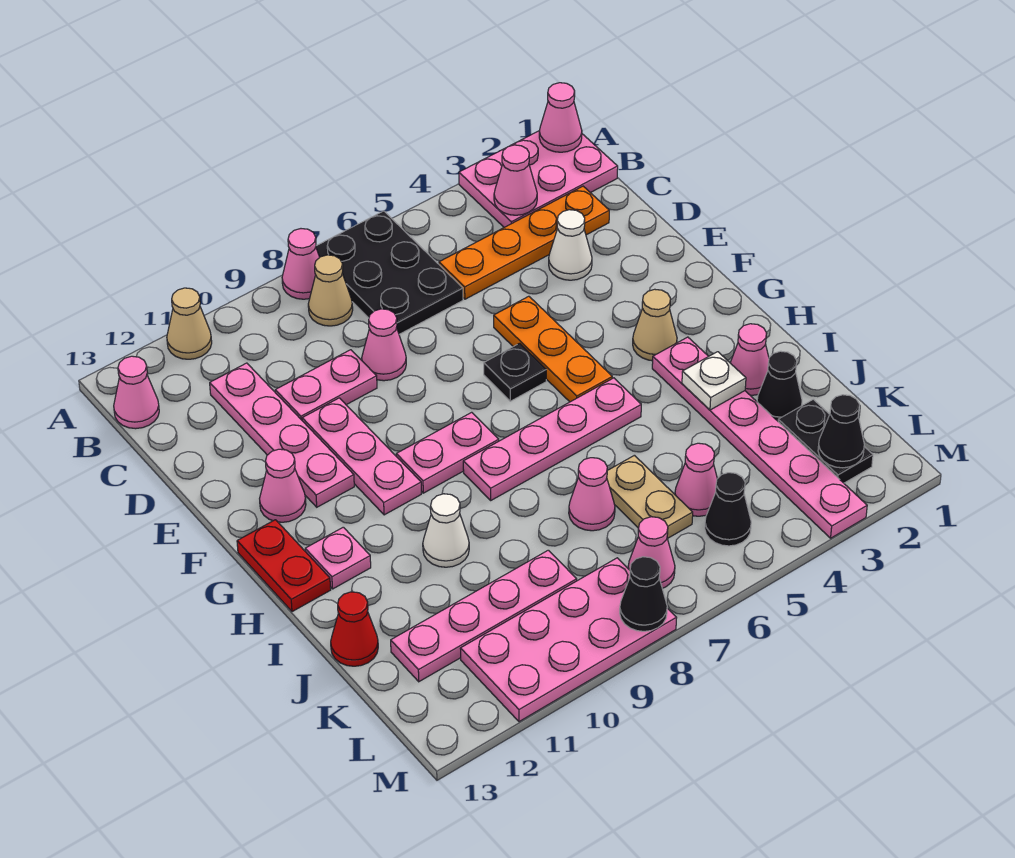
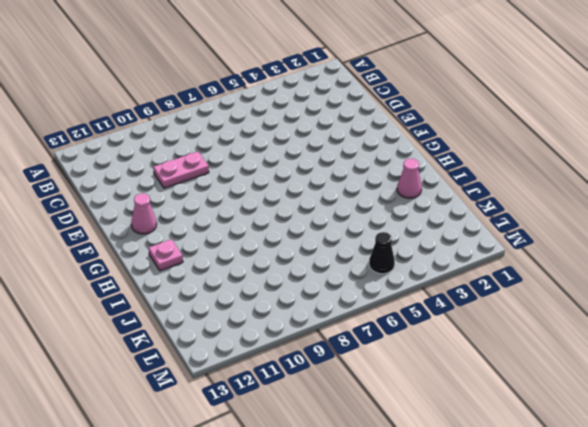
none -> pink 2x3 plate [459,131,618,227]
none -> black 2x3 plate [316,211,463,334]
none -> pink 1x1 cone [282,229,320,299]
none -> tan 1x1 cone [167,288,212,359]

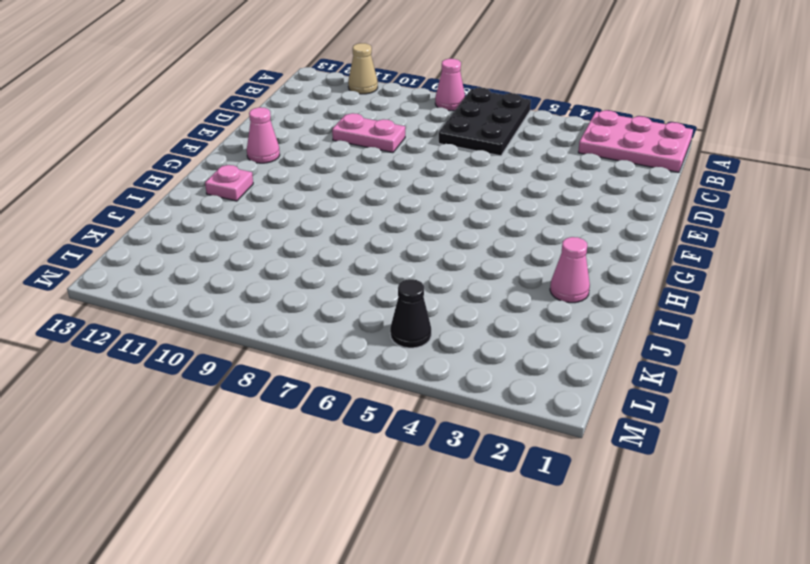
none -> tan 1x1 cone [308,255,353,326]
none -> pink 1x1 cone [114,356,159,429]
none -> orange 1x4 plate [439,186,609,299]
none -> pink 1x4 plate [210,363,354,507]

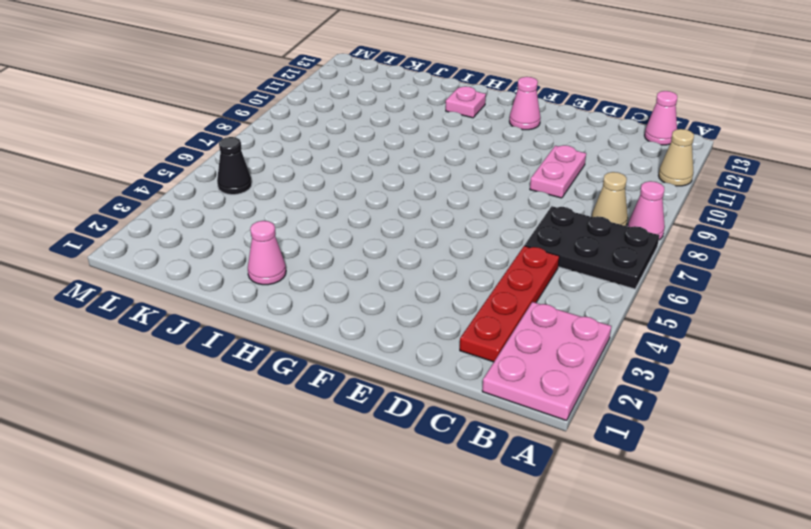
red 1x4 plate [460,246,559,362] -> orange 1x4 plate [439,186,609,299]
none -> pink 1x4 plate [210,363,354,507]
none -> white 1x1 cone [549,210,592,280]
none -> pink 1x1 cone [362,309,406,381]
none -> orange 1x3 plate [494,296,612,402]

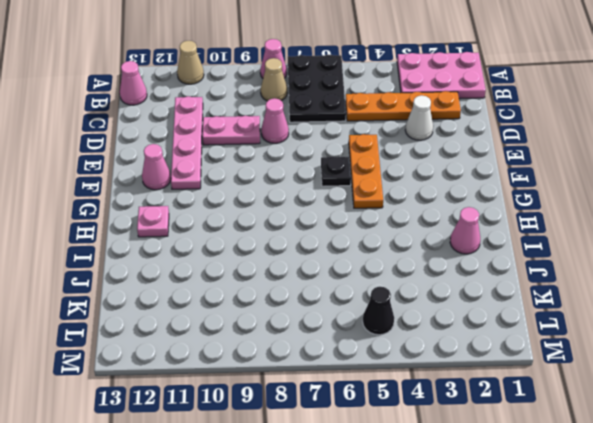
none -> pink 1x3 plate [302,398,421,515]
none -> tan 1x1 cone [633,289,677,361]
none -> pink 1x2 plate [396,412,499,493]
none -> red 1x2 plate [237,520,331,612]

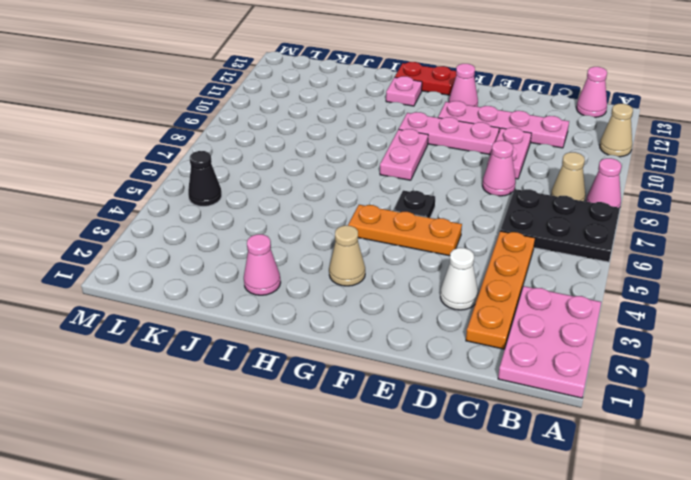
none -> pink 1x6 plate [652,337,867,538]
none -> pink 1x4 plate [463,378,641,500]
none -> white 1x1 cone [423,494,469,567]
none -> black 1x1 cone [757,351,802,421]

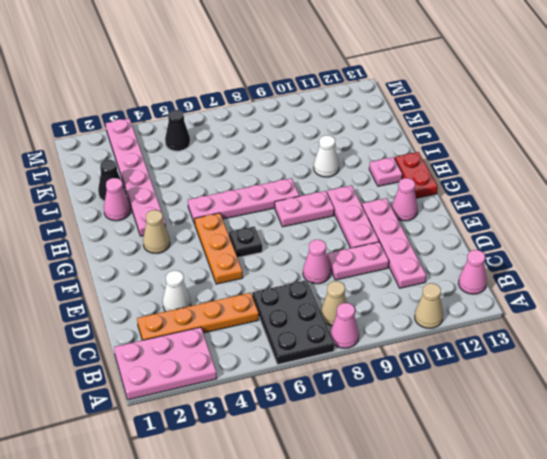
none -> tan 1x2 plate [607,455,693,539]
none -> pink 1x1 cone [569,458,615,531]
none -> red 1x1 cone [331,592,378,666]
none -> black 1x2 plate [778,399,873,483]

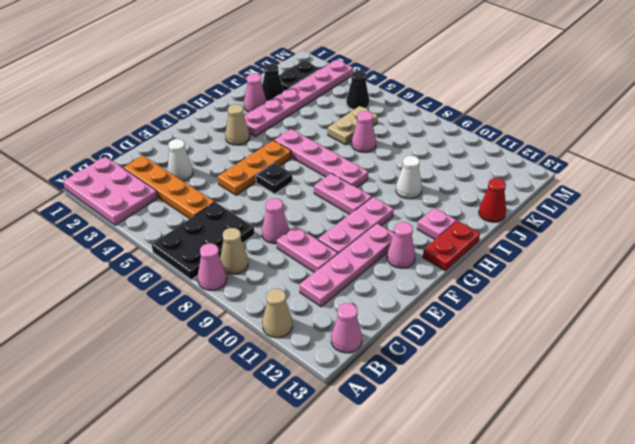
none -> pink 1x1 cone [675,443,717,516]
none -> pink 1x4 plate [391,550,577,682]
none -> pink 1x1 cone [628,517,675,588]
none -> pink 2x4 plate [460,558,677,722]

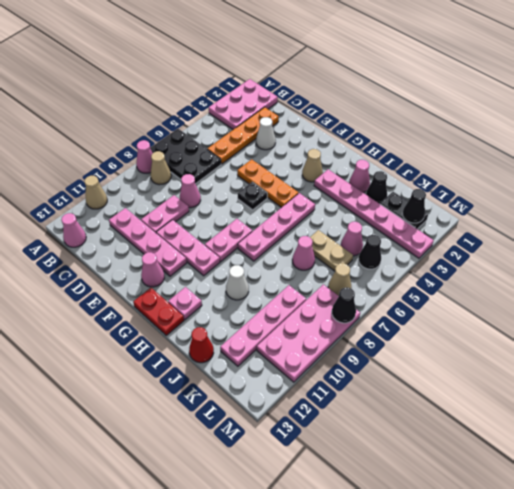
tan 1x1 cone [328,263,351,296] -> pink 1x1 cone [628,517,675,588]
none -> pink 1x1 cone [539,83,582,152]
none -> pink 1x1 cone [494,145,537,215]
none -> white 1x1 plate [682,352,746,410]

